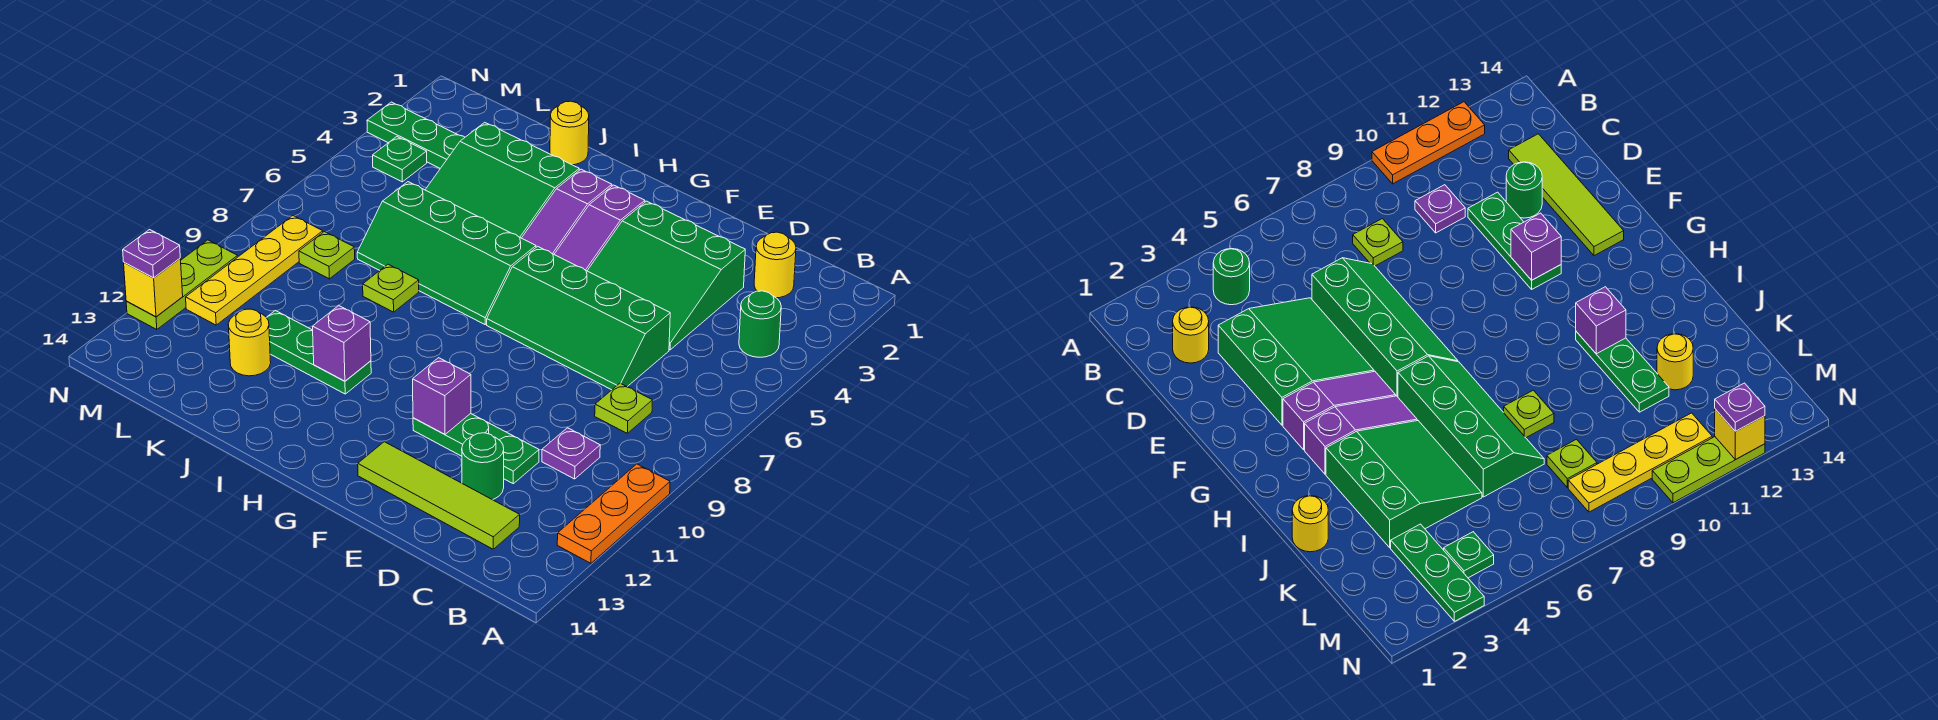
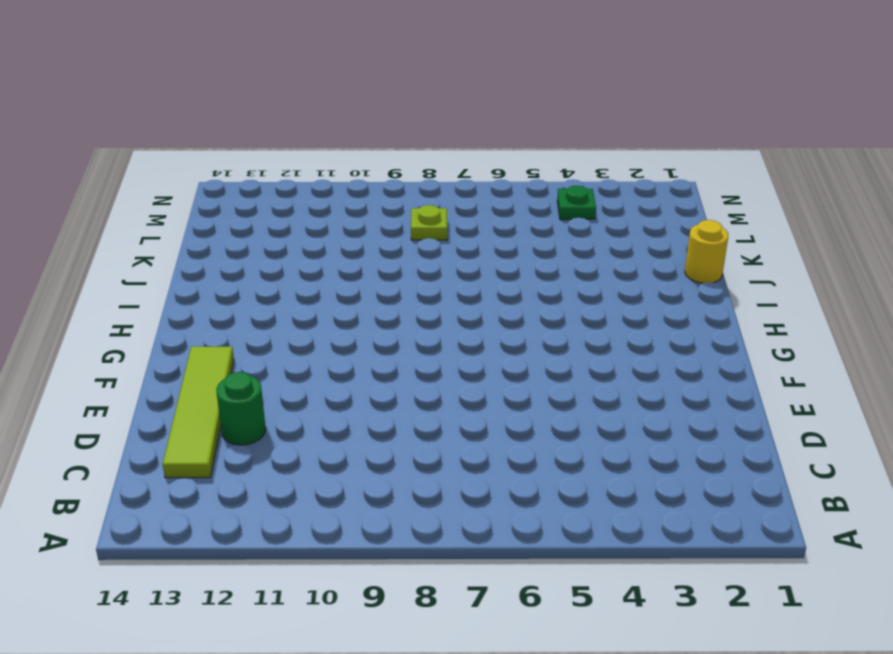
none -> orange 1x3 plate [557,464,670,563]
none -> green 1x1 round brick [739,291,781,357]
none -> yellow 1x1 round brick [754,232,796,298]

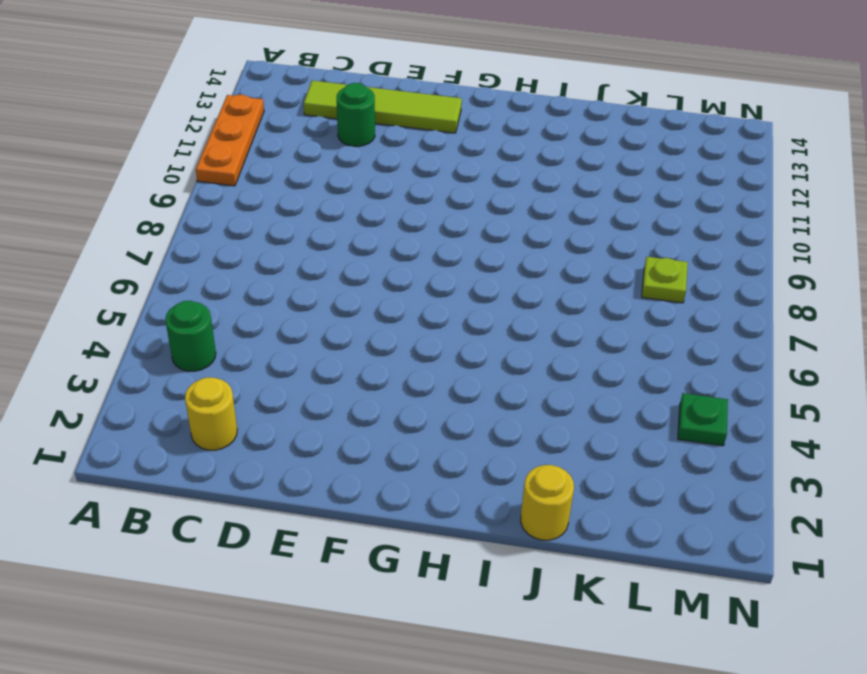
none -> lime 1x1 plate [595,383,653,433]
none -> purple 1x1 plate [542,428,600,479]
none -> green 3x3 slope [587,201,745,350]

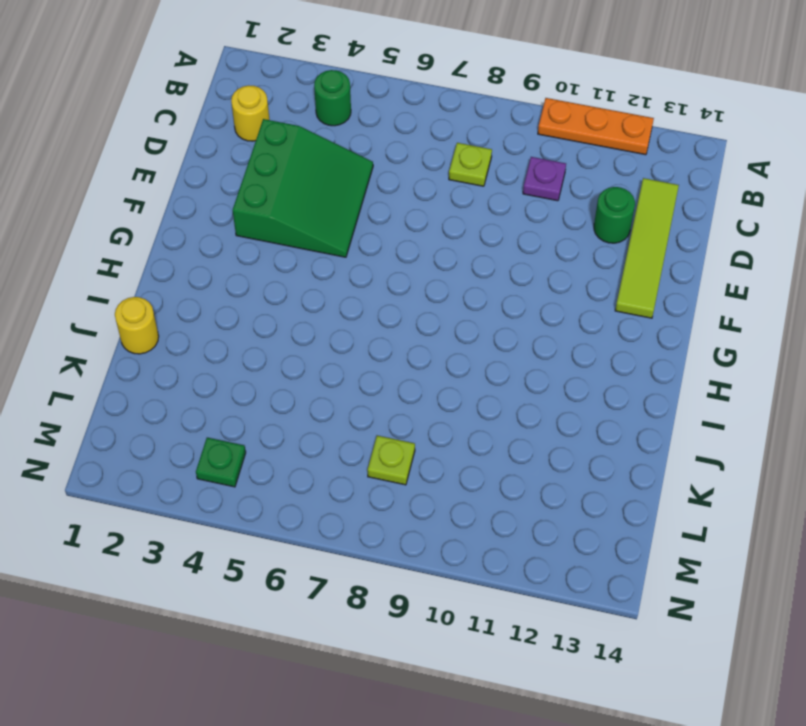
none -> green 2x4 slope [487,246,670,390]
none -> green 1x3 plate [413,414,539,484]
none -> purple 1x3 slope [554,185,645,271]

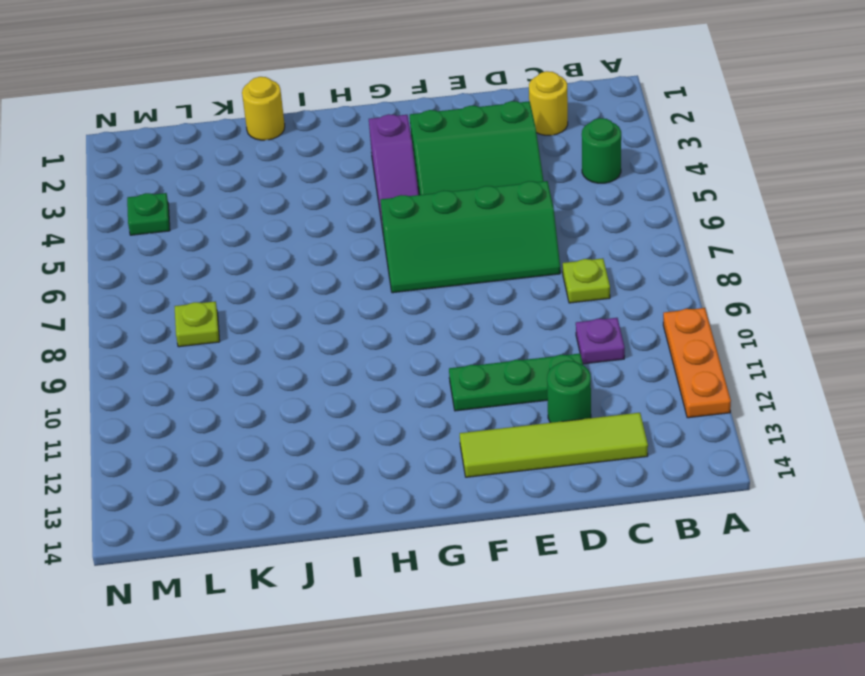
none -> purple 1x3 slope [522,169,612,254]
none -> green 2x4 slope [357,182,536,324]
none -> green 3x3 slope [425,122,579,238]

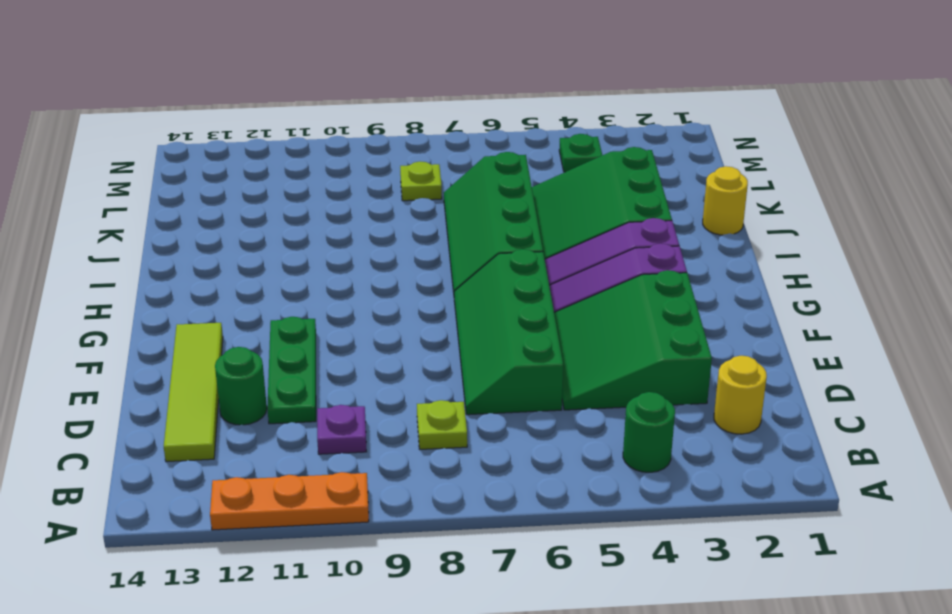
none -> green 1x3 plate [267,311,371,394]
none -> lime 1x1 plate [363,264,419,312]
none -> yellow 1x1 round brick [228,309,271,376]

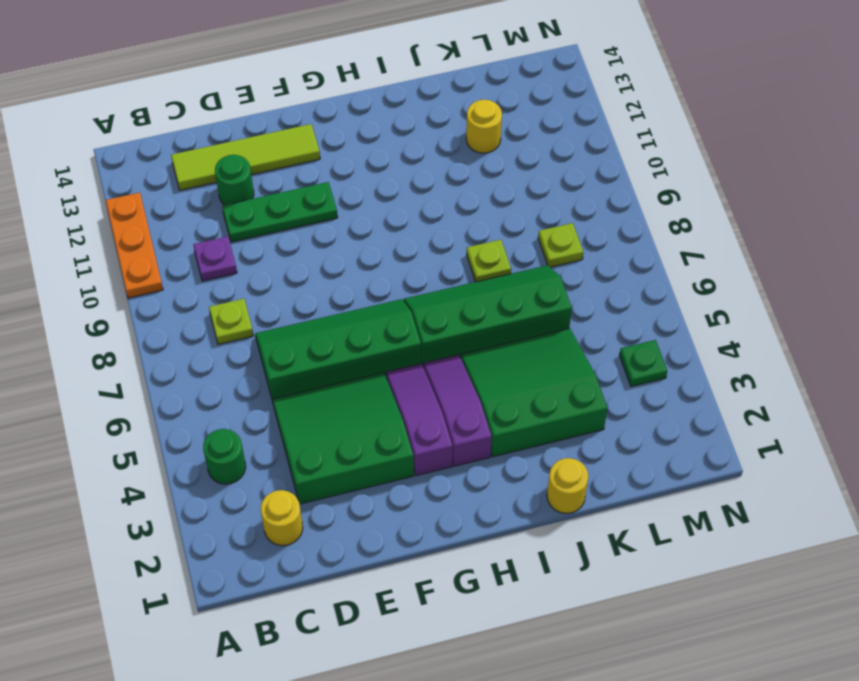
none -> green 1x3 plate [267,311,371,394]
none -> green 1x3 plate [367,102,465,168]
none -> yellow 1x4 plate [186,216,323,325]

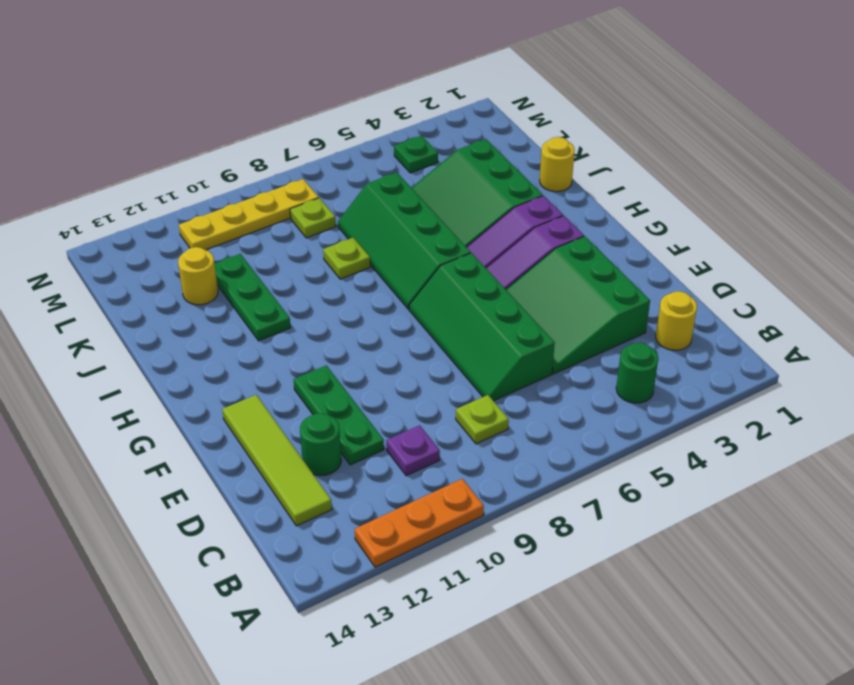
none -> green 1x3 plate [367,102,465,168]
none -> lime 1x3 plate [126,240,238,330]
none -> purple 1x1 brick [413,358,471,434]

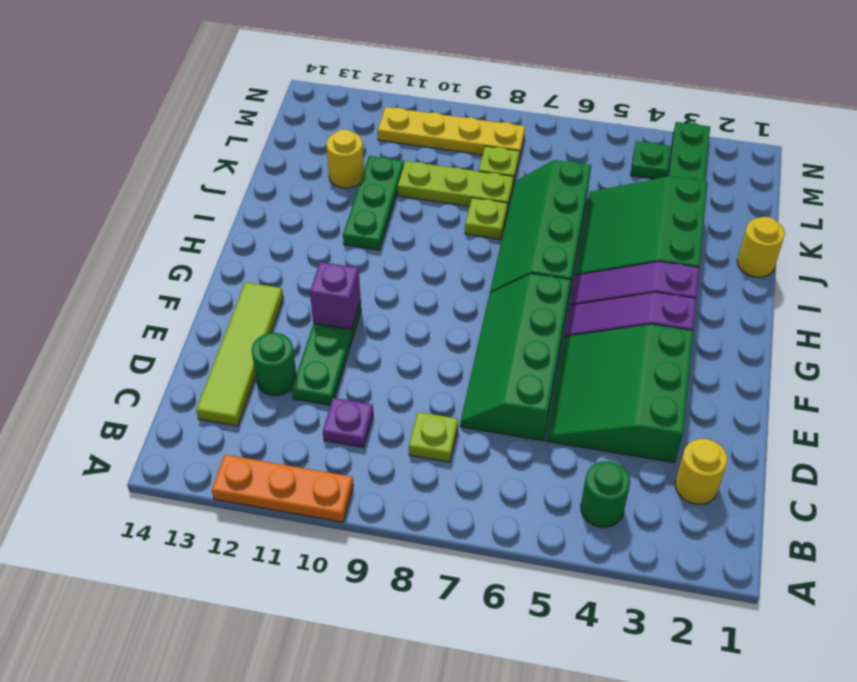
lime 1x3 plate [398,161,514,210] -> lime 1x3 plate moved to [126,240,238,330]
none -> purple 1x1 brick [313,306,371,381]
none -> yellow 1x1 brick [124,259,183,317]
none -> purple 1x1 plate [123,230,180,278]

